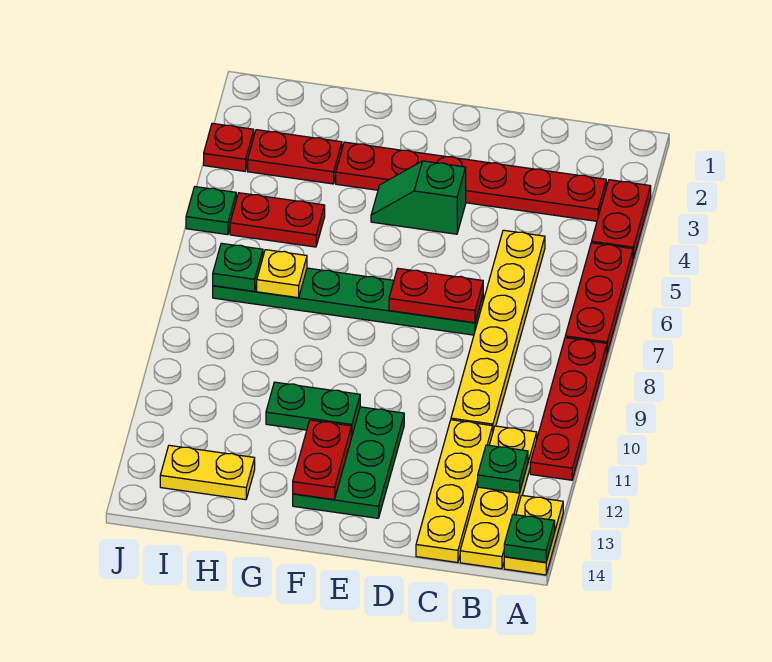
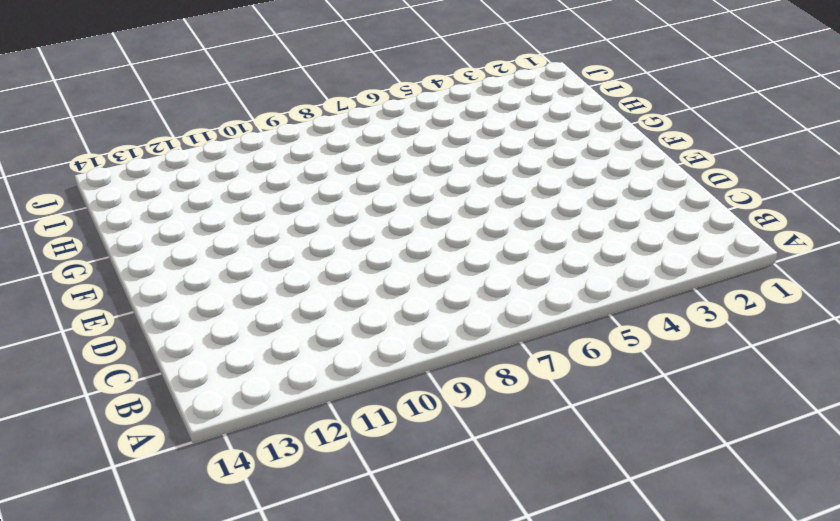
none -> red 1x2 plate [592,180,651,259]
none -> red 1x3 plate [565,243,633,353]
none -> red 1x4 plate [530,338,607,480]

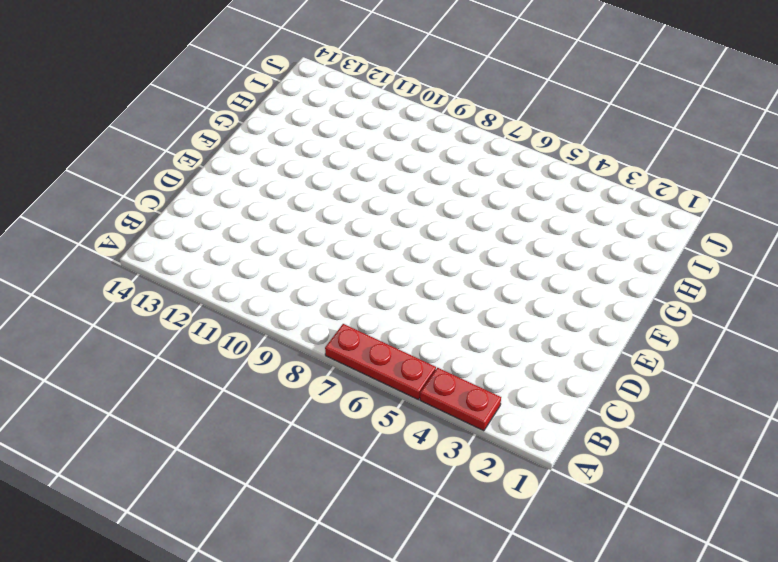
none -> red 1x4 plate [530,338,607,480]
none -> yellow 1x2 plate [504,495,563,575]
none -> red 1x6 plate [336,142,606,221]

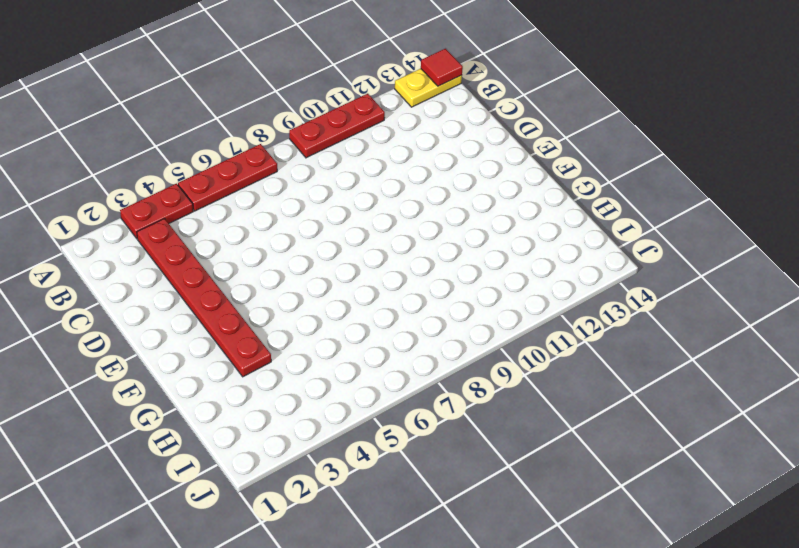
red 1x3 plate [289,94,385,158] -> red 1x4 plate [530,338,607,480]
red 1x1 tile [421,49,463,86] -> green 1x1 plate [504,514,555,562]
none -> yellow 1x4 plate [460,426,537,569]
none -> yellow 1x6 plate [451,230,545,430]
none -> yellow 1x4 plate [416,420,493,563]

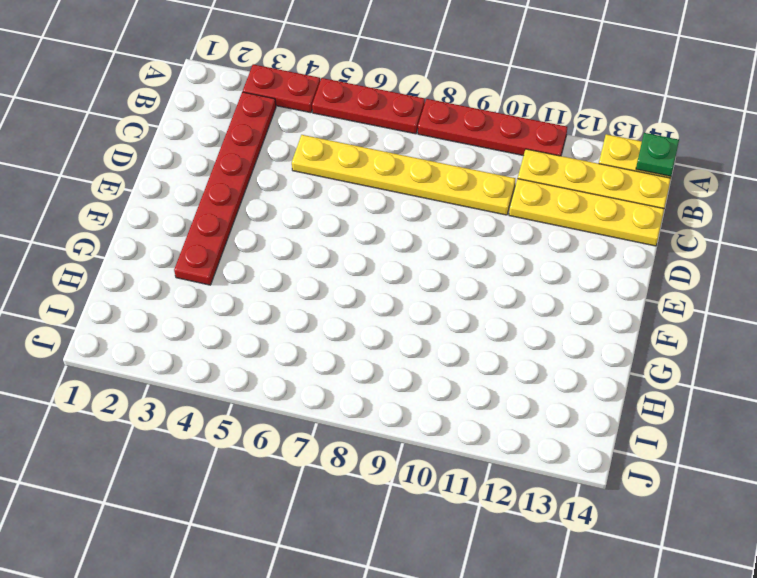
none -> green 1x6 plate [213,268,483,335]
none -> green 1x2 slope [371,161,466,234]
none -> green 2x3 plate [293,407,404,518]

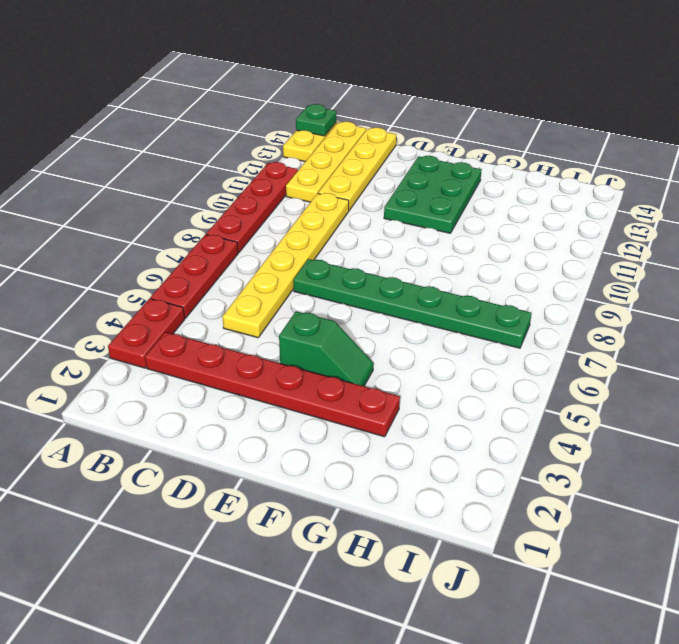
none -> red 1x2 plate [248,130,342,184]
none -> red 1x2 plate [230,193,325,247]
none -> yellow 1x2 plate [160,445,255,500]

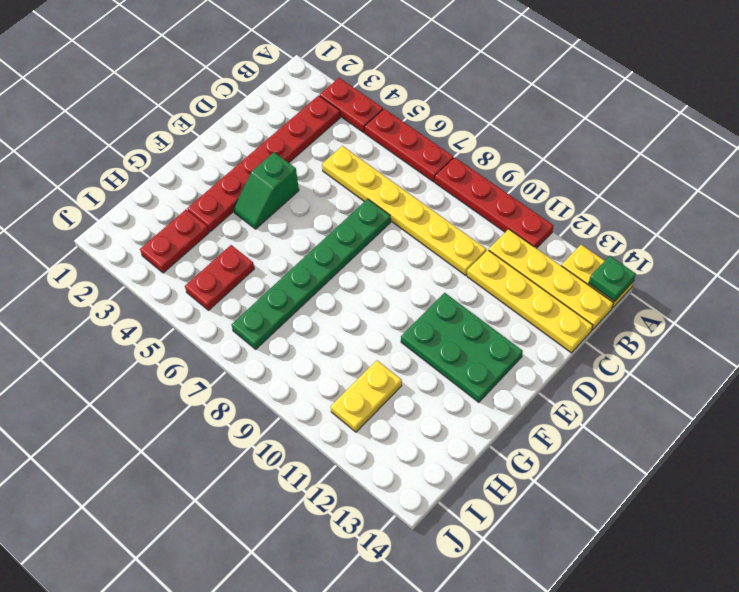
yellow 1x2 plate [331,361,402,432] -> yellow 1x2 plate moved to [160,445,255,500]
none -> red 1x1 plate [204,123,254,171]
none -> green 1x1 plate [186,187,236,235]
none -> green 1x1 plate [478,445,528,493]

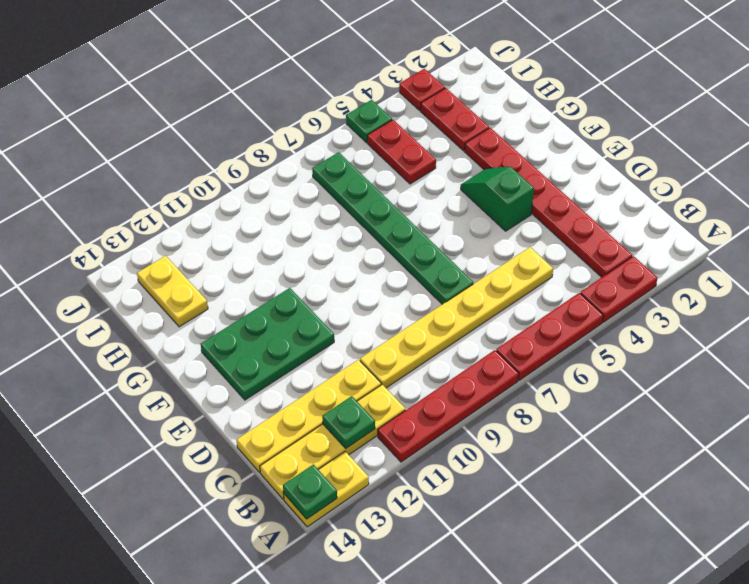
none -> red 1x2 plate [389,269,483,323]
none -> green 1x2 plate [266,382,360,435]
none -> red 1x2 plate [293,420,352,500]

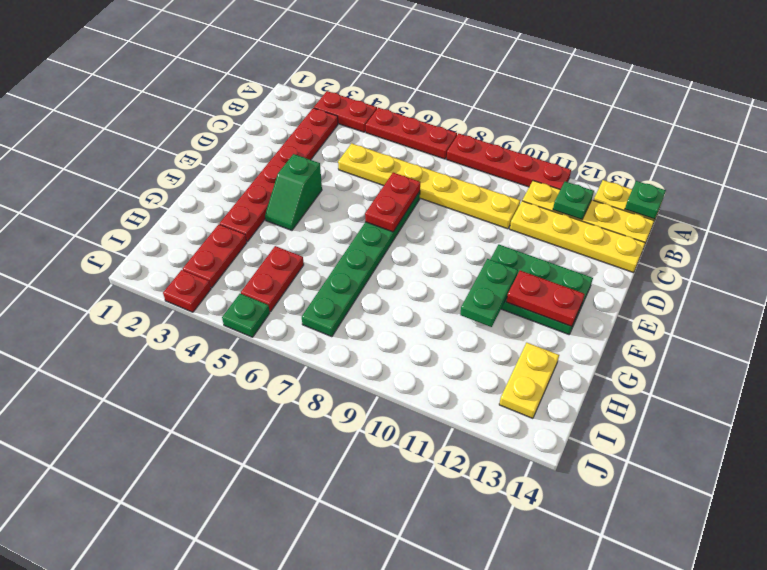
none -> yellow 1x1 plate [257,250,307,298]
none -> green 1x1 plate [213,243,263,291]

